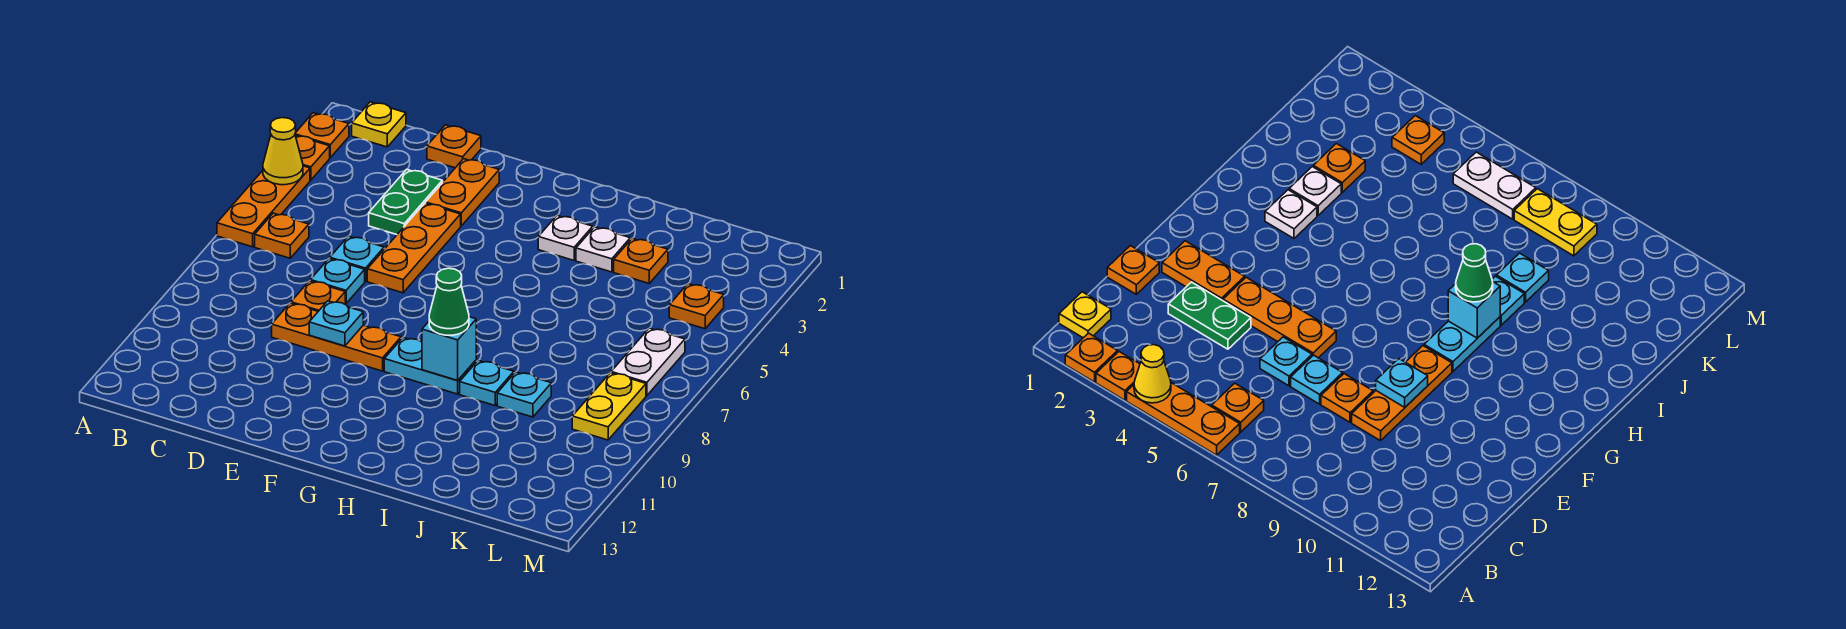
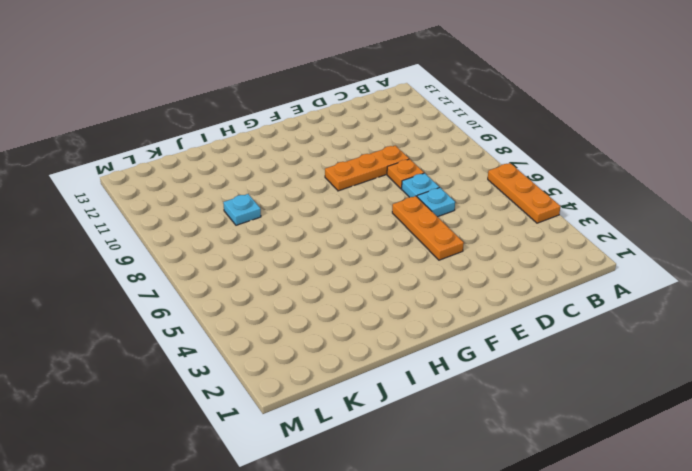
none -> orange 1x1 plate [295,113,349,158]
none -> orange 1x1 plate [295,135,330,180]
none -> yellow 1x1 plate [352,102,406,147]

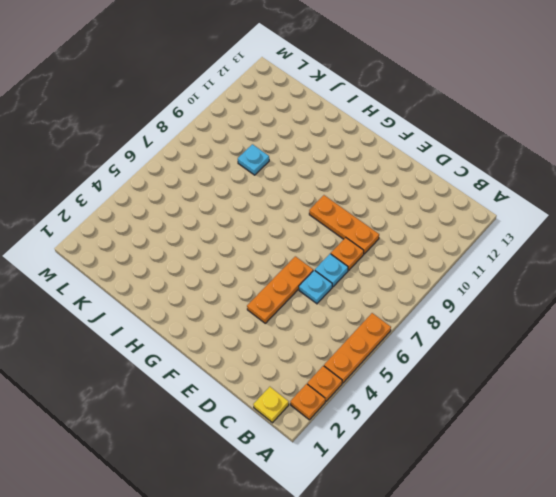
none -> orange 1x1 plate [255,213,309,258]
none -> orange 1x1 plate [427,125,481,168]
none -> green 1x2 plate [369,169,442,235]

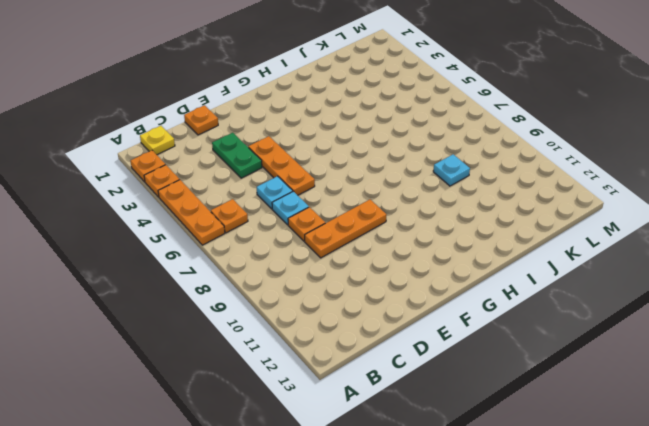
none -> orange 1x2 plate [426,159,499,226]
none -> cyan 1x2 plate [384,338,476,394]
none -> white 1x1 plate [538,215,593,260]

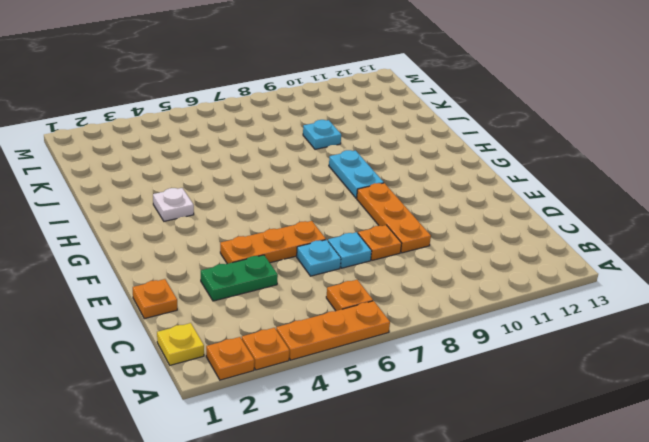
none -> orange 1x2 plate [426,159,499,226]
none -> white 1x1 plate [576,227,630,272]
none -> cyan 1x1 plate [460,360,514,405]

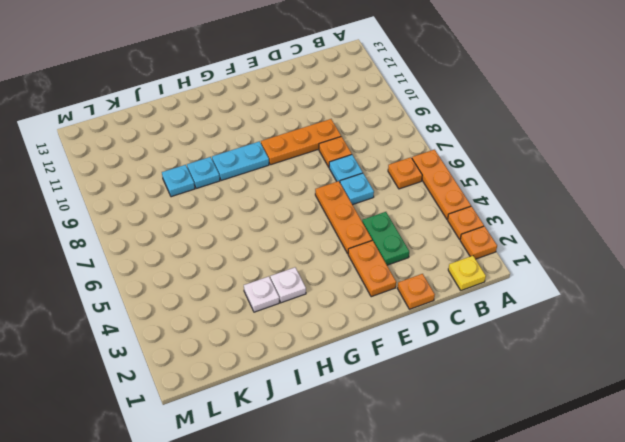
none -> orange 1x1 plate [614,238,668,283]
none -> orange 1x1 plate [669,284,724,329]
none -> white 1x2 plate [611,328,685,396]

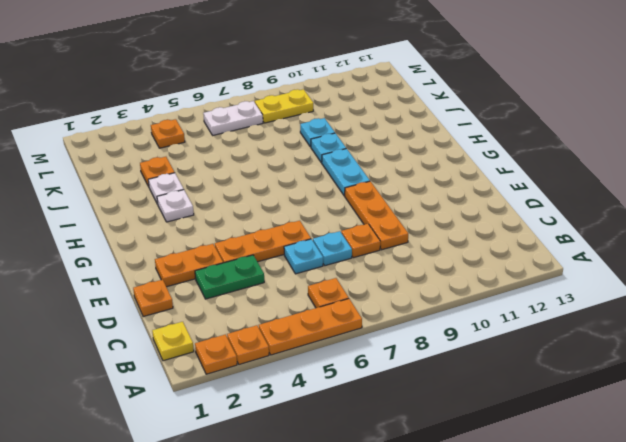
none -> yellow 1x1 cone [263,118,303,185]
none -> cyan 1x1 plate [309,301,363,346]
none -> cyan 1x1 brick [422,317,476,381]

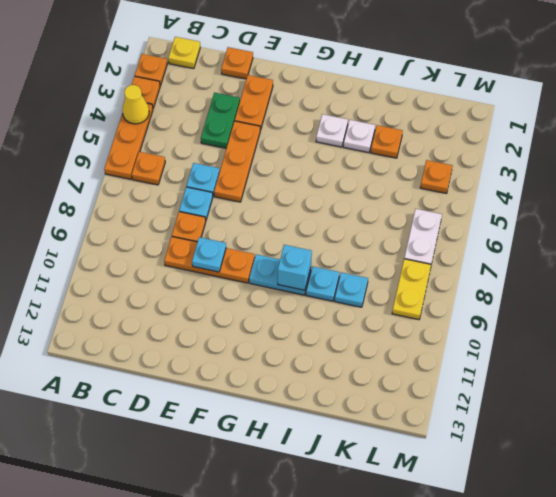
none -> green 1x1 cone [429,268,469,335]

